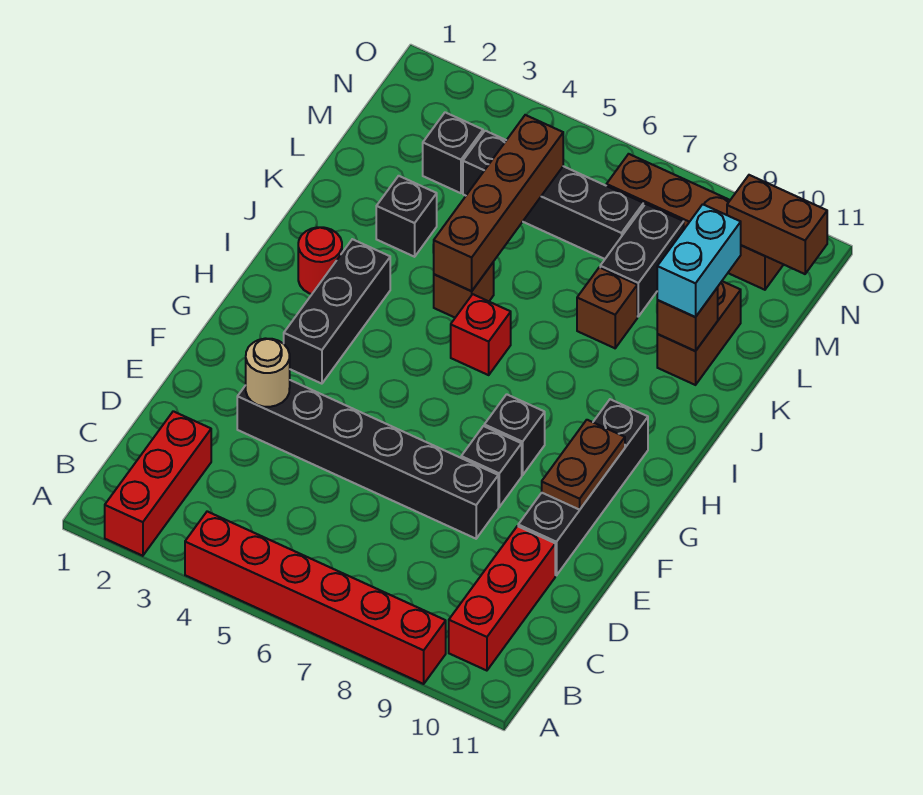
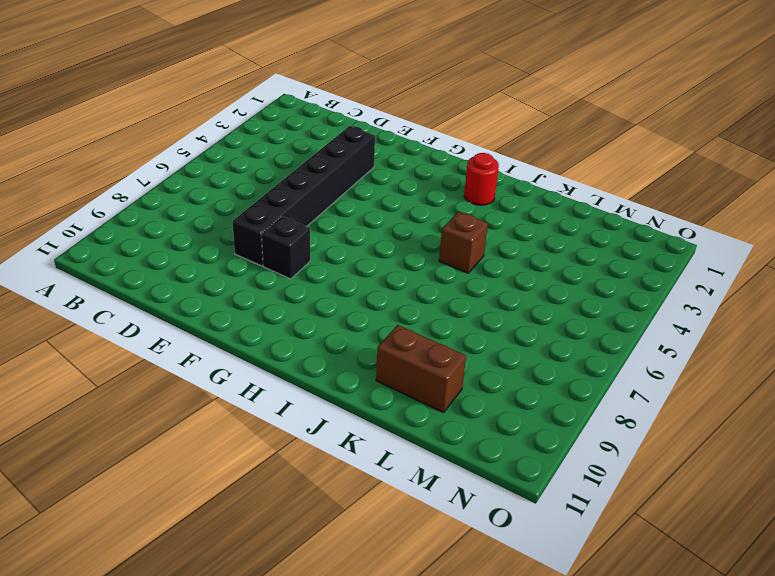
none -> red 1x3 brick [105,411,211,556]
none -> red 1x6 brick [185,511,446,684]
none -> red 1x3 brick [449,526,555,671]

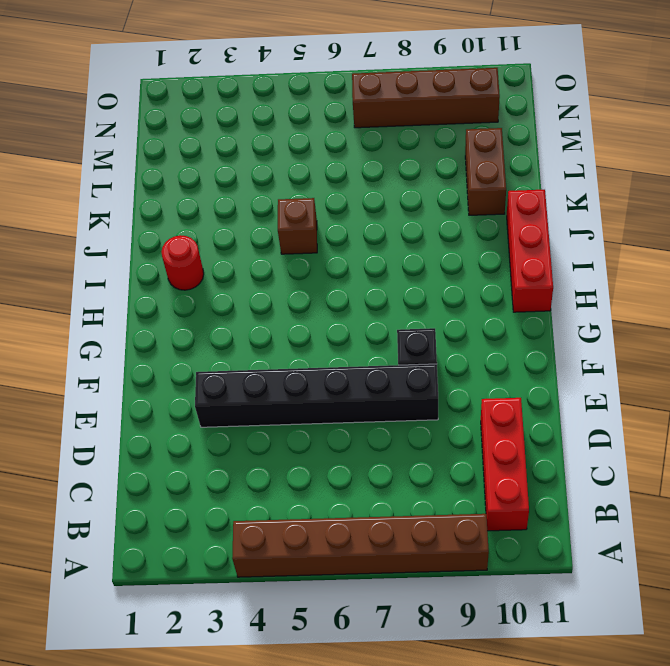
brown 1x6 brick [232,514,489,577] -> red 1x6 brick [185,511,446,684]
red 1x3 brick [507,190,553,312] -> red 1x3 brick moved to [105,411,211,556]
none -> black 1x4 brick [518,399,648,575]
none -> black 1x3 brick [283,239,390,384]
none -> black 1x1 brick [484,394,545,475]

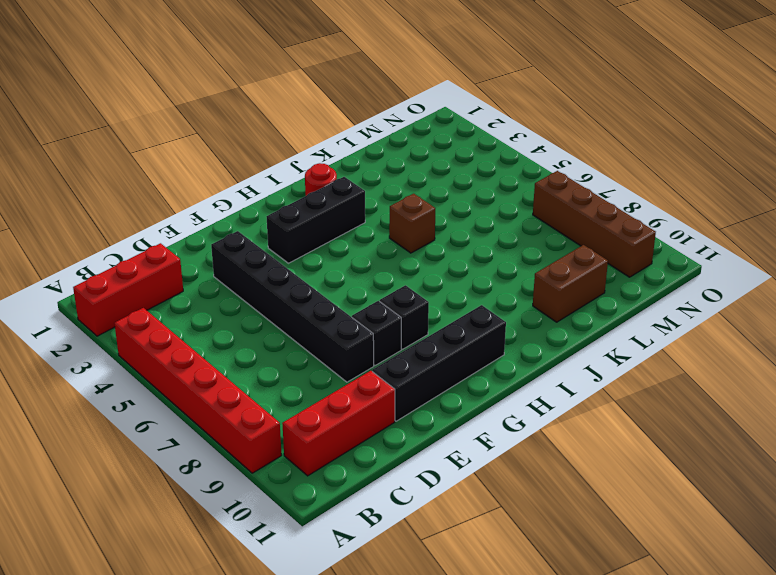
none -> red 1x1 brick [451,294,511,375]
none -> black 1x1 brick [376,176,437,257]
none -> brown 1x1 brick [577,267,637,348]

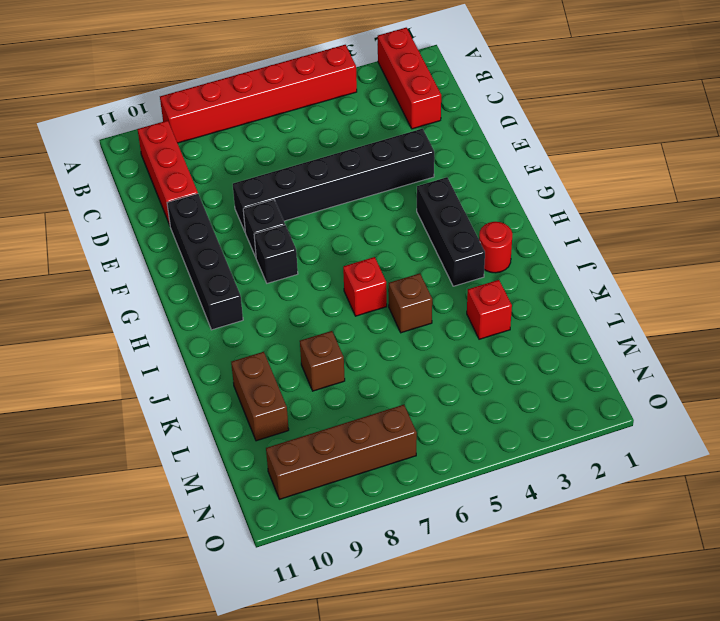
red 1x1 brick [467,280,512,339] -> black 1x1 brick [376,176,437,257]
none -> black 1x2 brick [600,204,684,316]
none -> black 1x1 brick [423,112,483,193]
none -> black 1x4 brick [463,131,644,259]

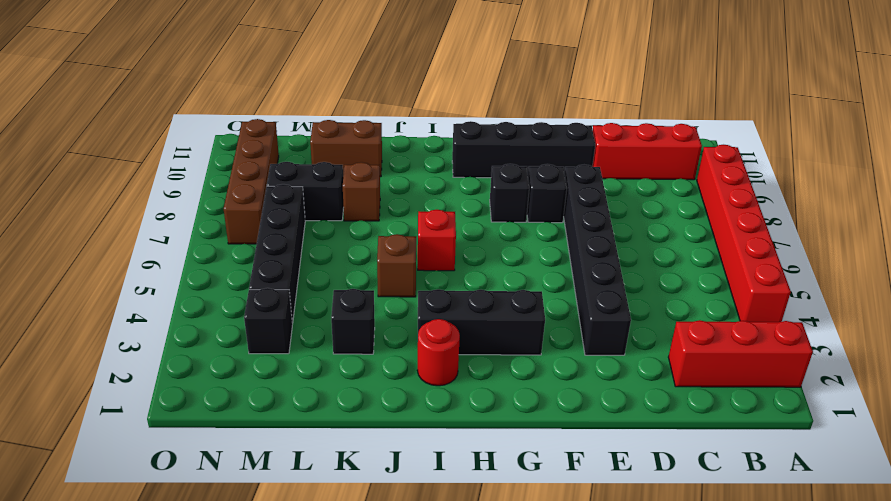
none -> tan 1x1 round brick [246,338,290,407]
none -> brown 1x2 plate [542,420,625,510]
none -> brown 1x4 brick [434,115,563,291]

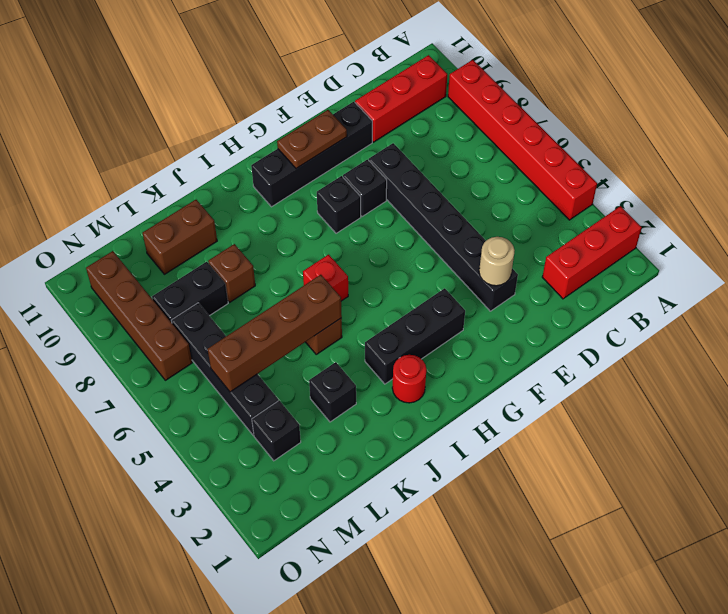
none -> brown 1x1 brick [657,288,718,351]
none -> brown 1x2 brick [727,175,827,274]
none -> cyan 1x2 brick [657,204,741,317]

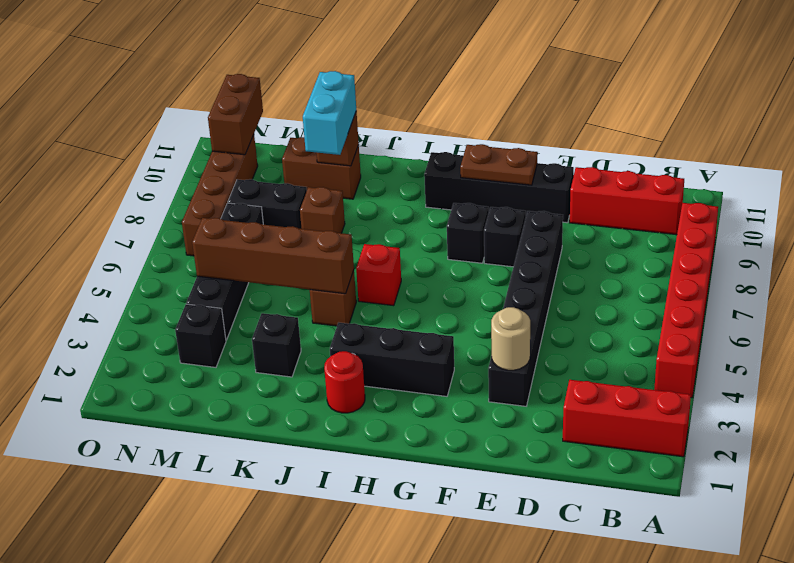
cyan 1x2 brick [303,71,356,155] -> cyan 1x2 brick turned to [657,204,741,317]

